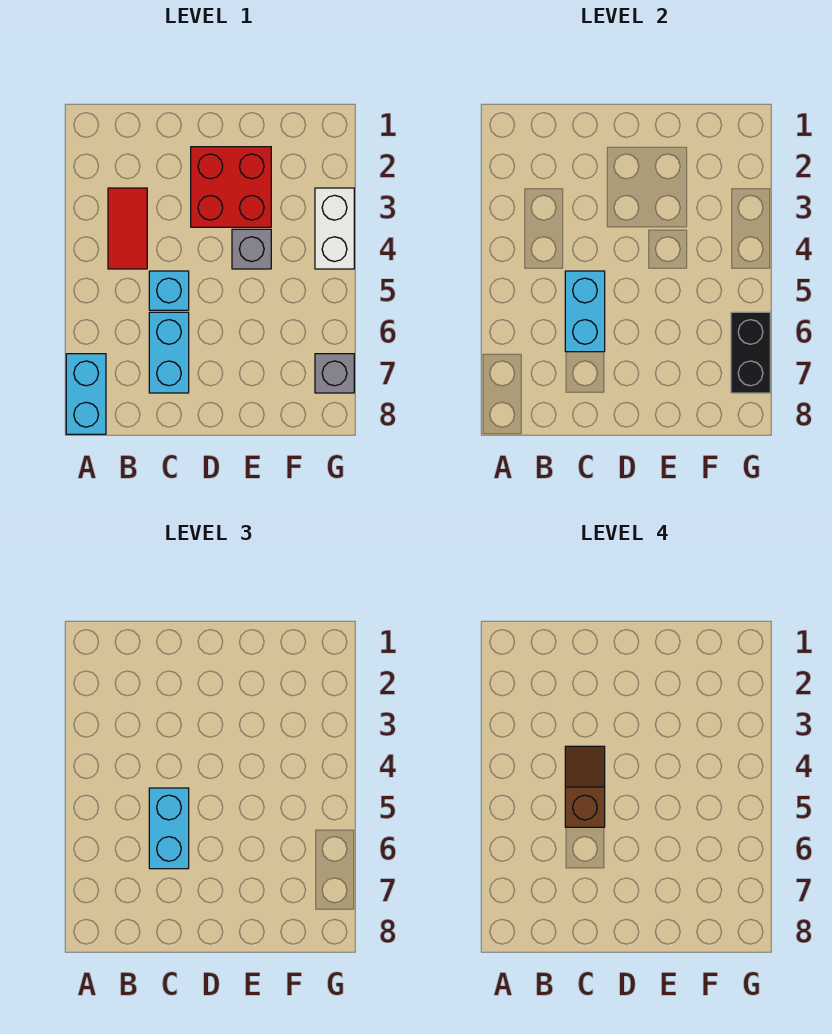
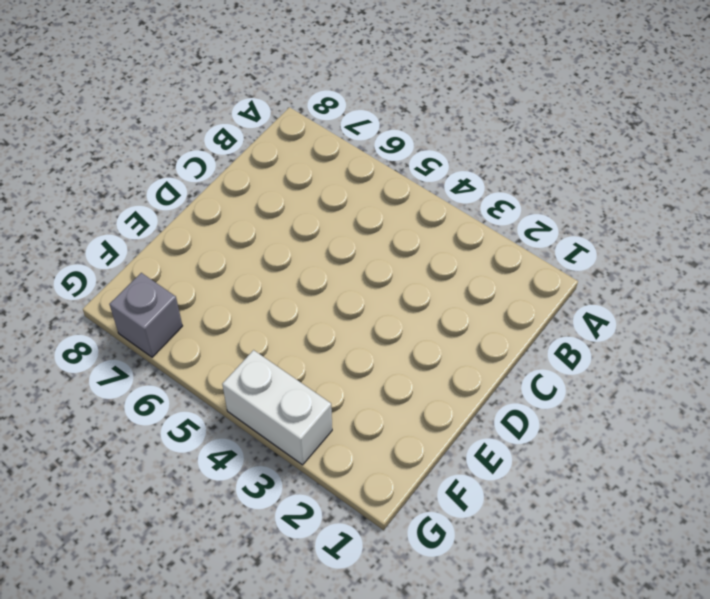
none -> cyan 1x2 brick [66,354,106,434]
none -> red 1x2 tile [108,188,147,269]
none -> cyan 1x1 brick [149,271,189,310]

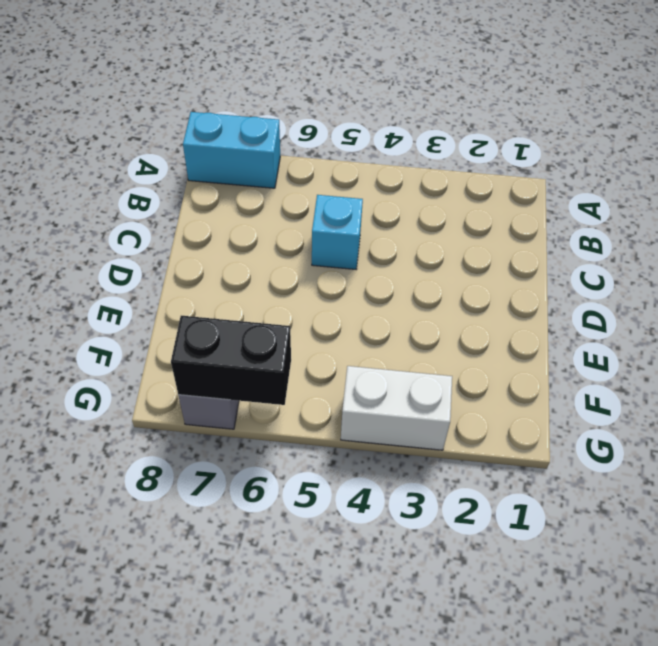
none -> red 1x2 tile [108,188,147,269]
none -> cyan 1x2 brick [149,312,189,393]
none -> red 2x2 brick [191,147,271,227]

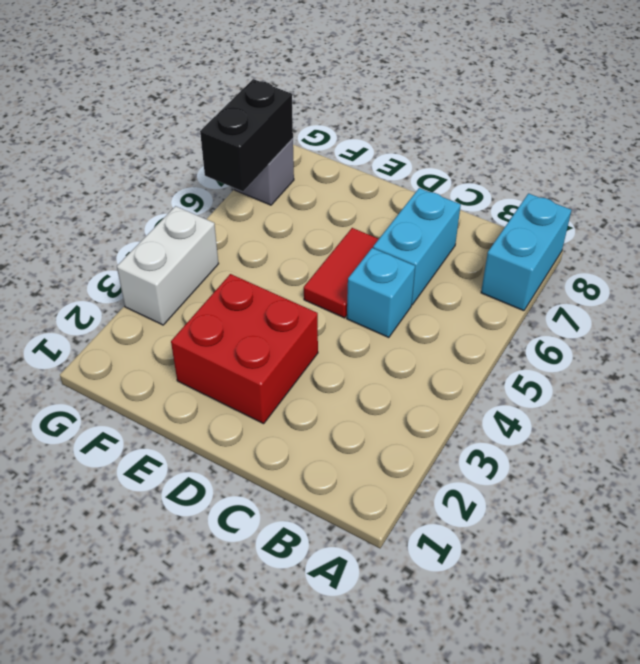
red 1x2 tile [304,228,379,318] -> red 1x2 tile moved to [108,188,147,269]
none -> grey 1x1 brick [232,229,271,269]
none -> cyan 1x2 brick [565,271,605,352]
none -> cyan 1x2 brick [149,788,189,869]

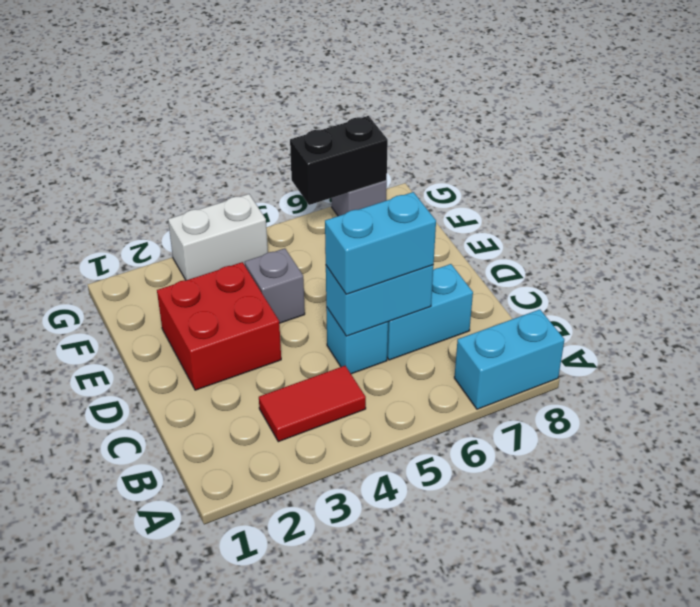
none -> brown 1x2 slope [565,746,605,827]

